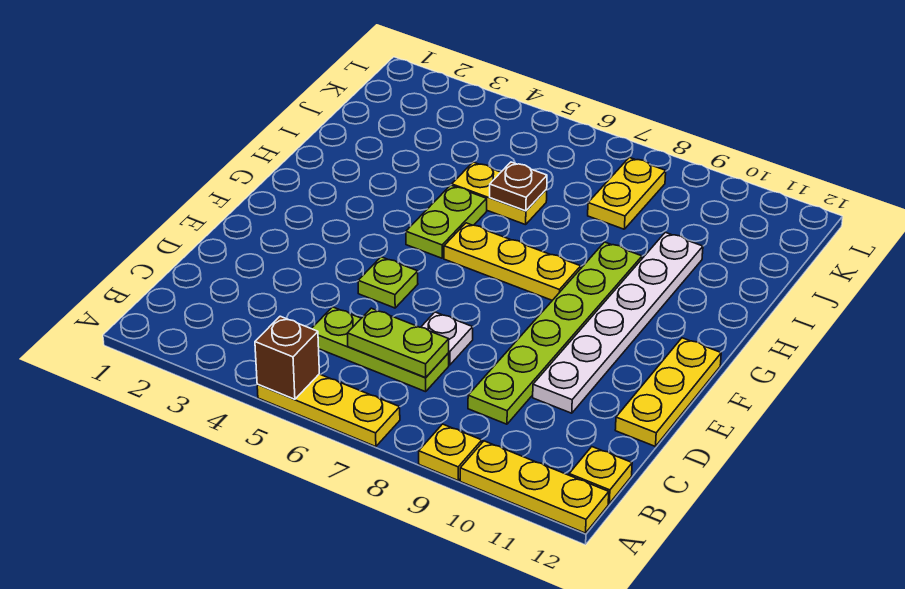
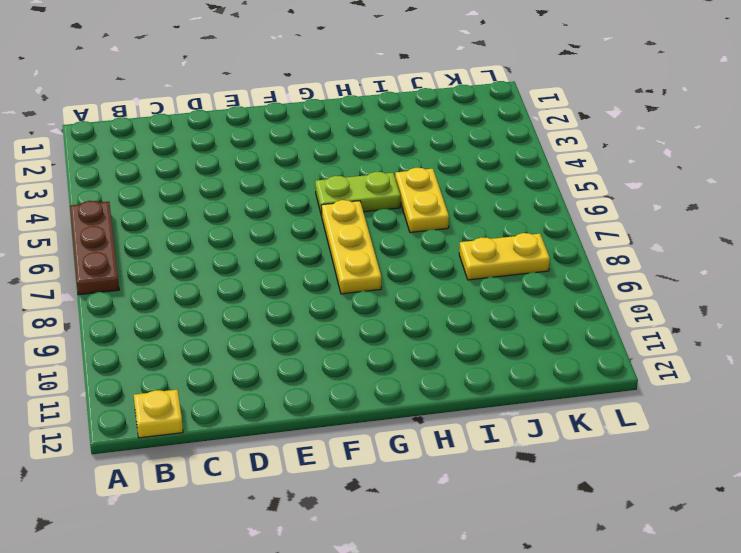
brown 1x3 plate [70,201,119,295] -> yellow 1x3 plate [257,374,400,447]
none -> yellow 1x1 plate [419,424,482,480]
none -> yellow 1x3 plate [460,441,609,533]
none -> lime 1x3 plate [311,307,449,392]

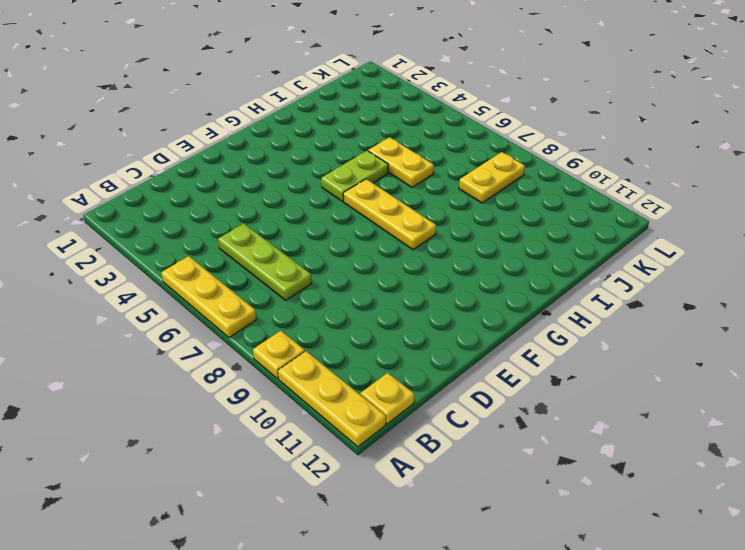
none -> lime 1x6 plate [468,242,642,424]
none -> white 1x1 plate [421,312,473,365]
none -> white 1x6 plate [533,232,703,413]

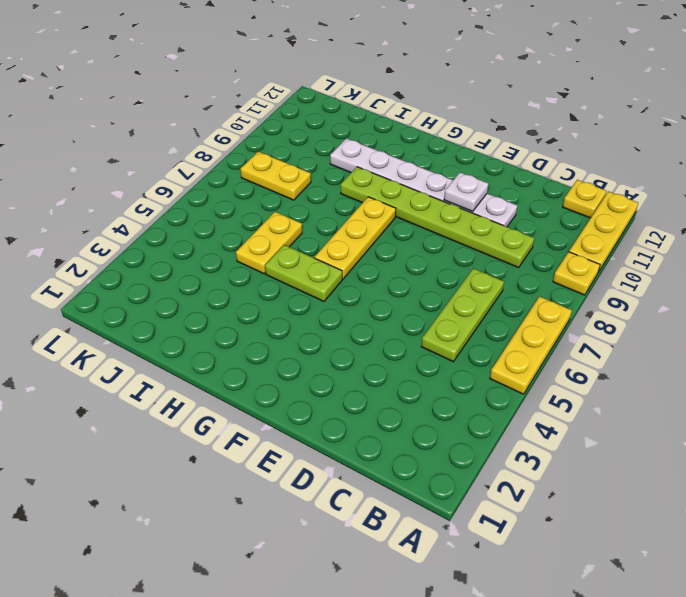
white 1x1 plate [444,172,488,212] -> white 1x1 plate moved to [421,312,473,365]
none -> yellow 1x3 plate [615,338,721,447]
none -> lime 1x1 plate [358,257,418,308]
none -> brown 1x1 brick [255,316,319,399]

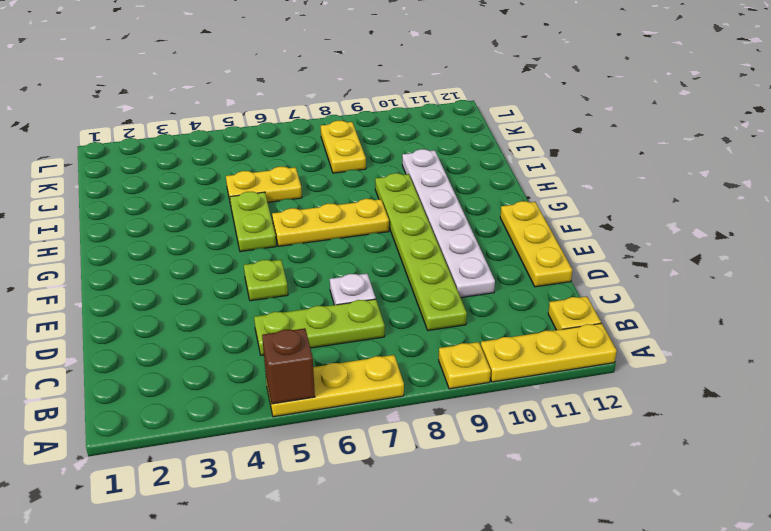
none -> lime 1x2 plate [347,308,449,378]
none -> brown 1x1 plate [490,162,547,211]

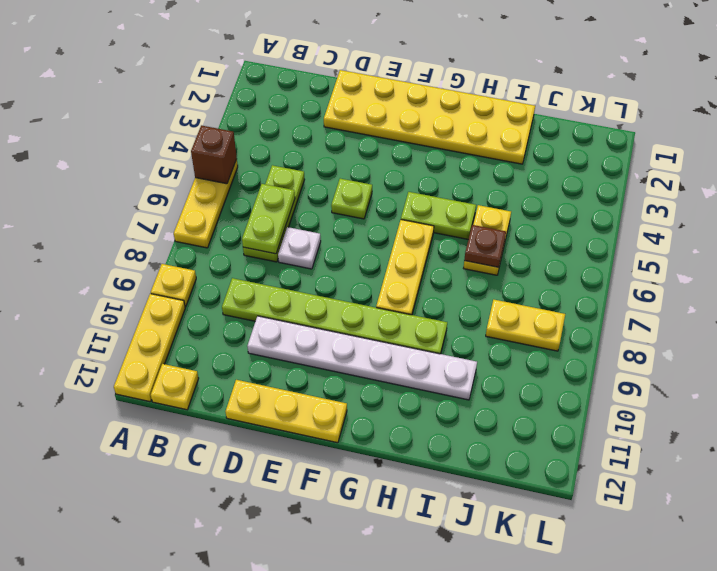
yellow 2x6 plate [324,70,535,164] -> none

